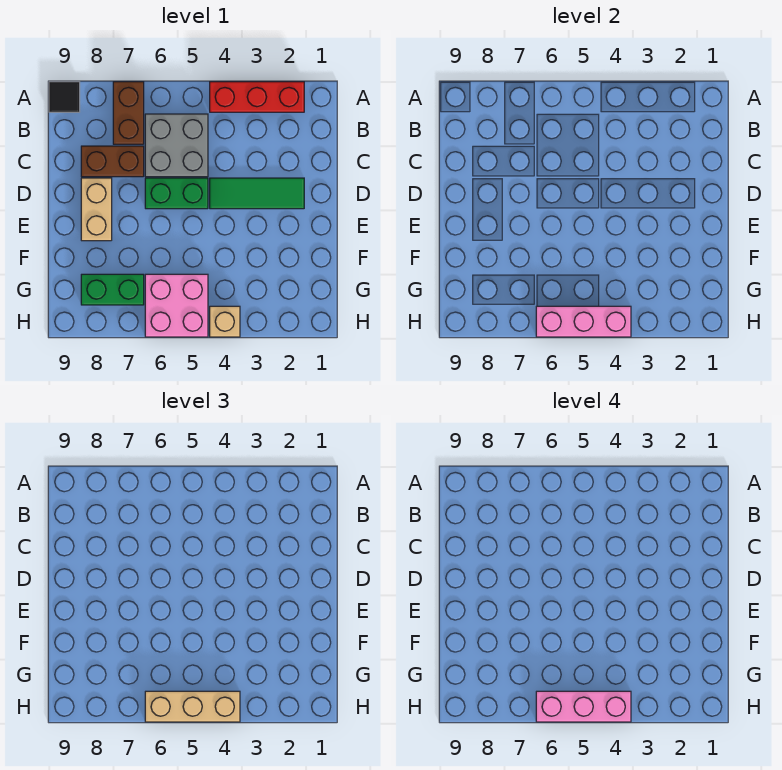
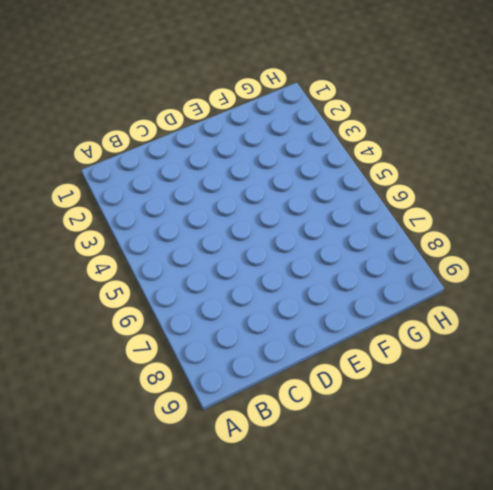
none -> red 1x3 brick [210,82,304,112]
none -> brown 1x2 brick [113,82,144,144]
none -> black 1x1 tile [49,82,80,112]

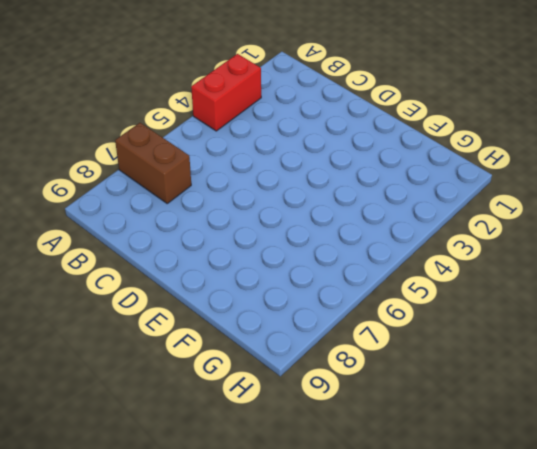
red 1x2 brick [191,54,261,131] -> red 1x3 brick [210,82,304,112]
none -> black 1x1 tile [49,82,80,112]
none -> grey 2x2 brick [145,114,208,177]
none -> brown 1x2 brick [81,146,144,177]

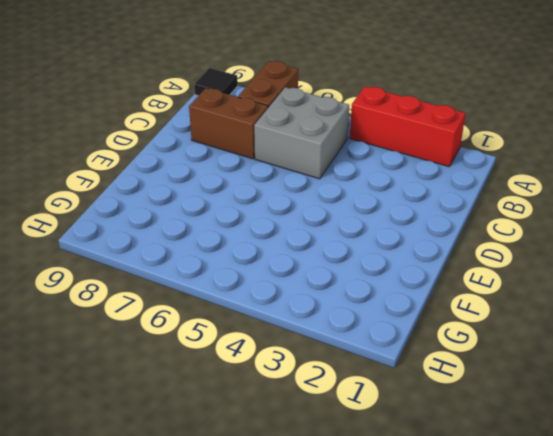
none -> green 1x3 tile [210,178,304,209]
none -> green 1x2 brick [145,178,208,209]
none -> tan 1x2 brick [81,178,112,241]

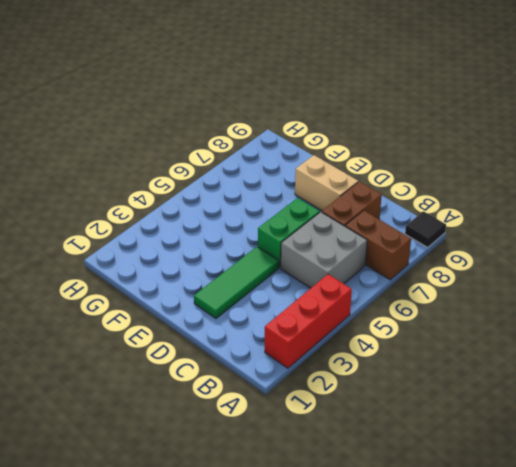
none -> pink 2x2 brick [145,274,208,337]
none -> green 1x2 brick [81,274,144,305]
none -> tan 1x1 brick [210,306,240,337]

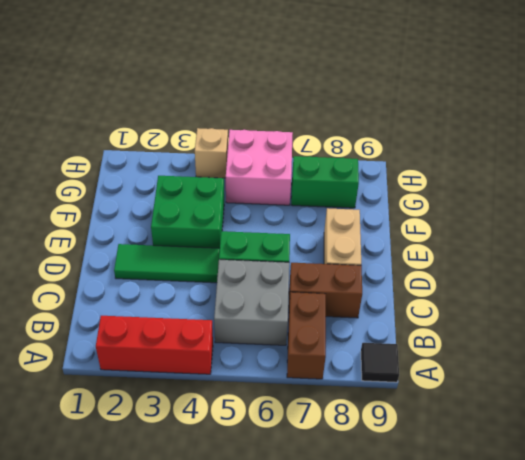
green 2x2 brick [151,176,224,248] -> none
none -> pink 1x3 brick [536,306,631,337]
none -> tan 1x3 brick [145,691,240,722]
none -> pink 1x3 brick [536,691,631,722]

